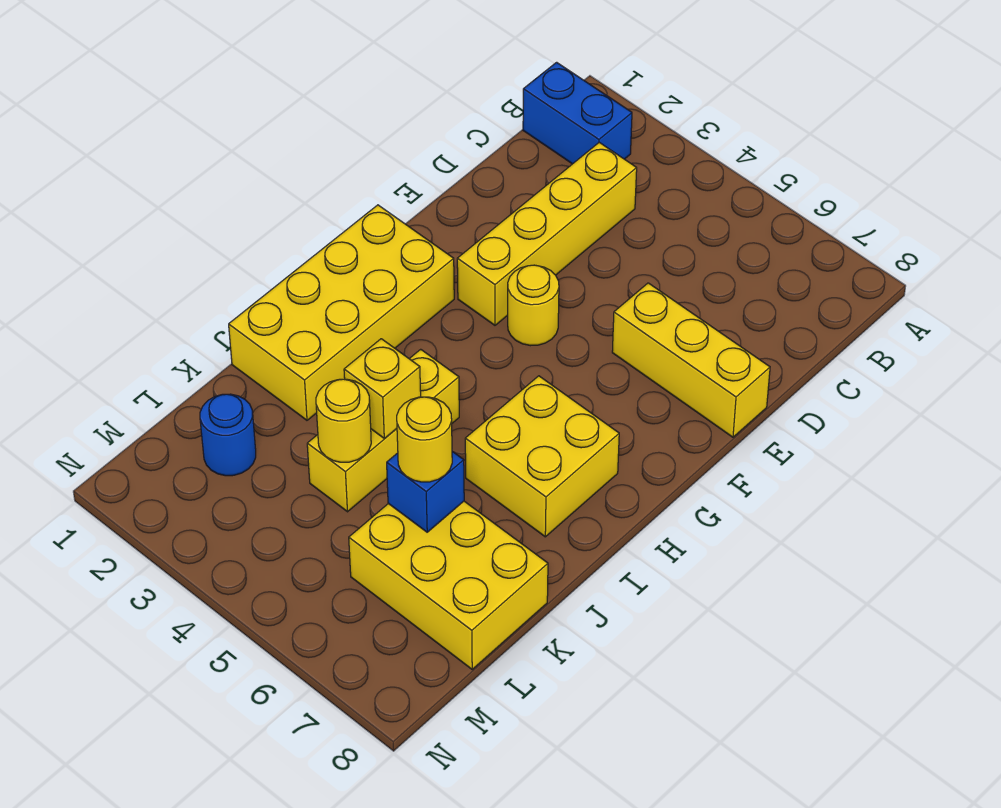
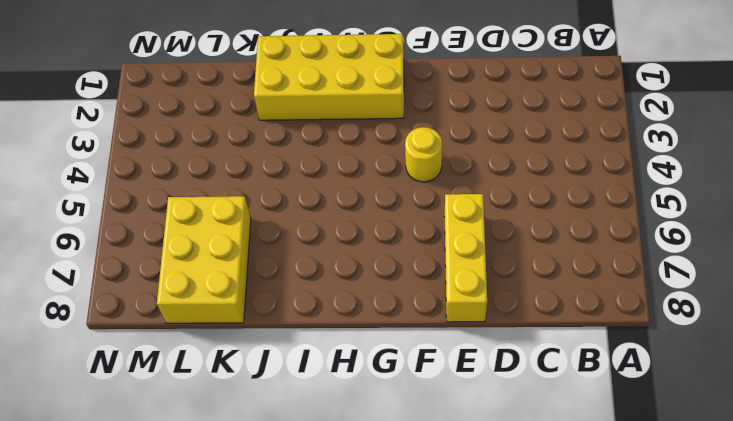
none -> blue 1x2 brick [523,62,632,164]
none -> yellow 1x4 brick [457,142,637,325]
none -> yellow 2x2 brick [465,376,619,537]

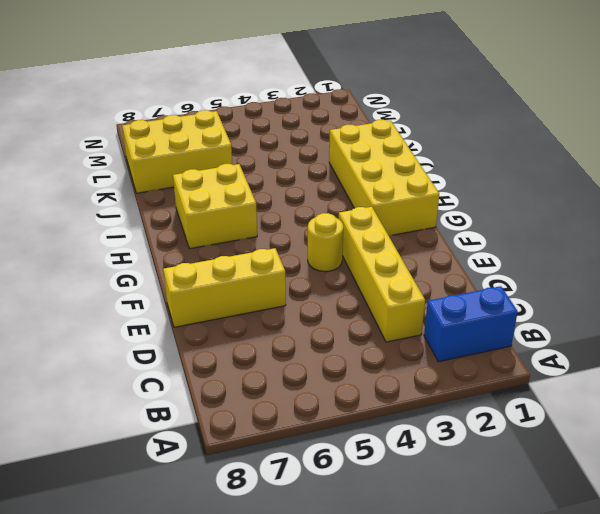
none -> yellow 1x3 brick [307,349,459,512]
none -> blue 1x1 round brick [200,394,256,476]
none -> yellow 1x1 brick [344,339,421,439]

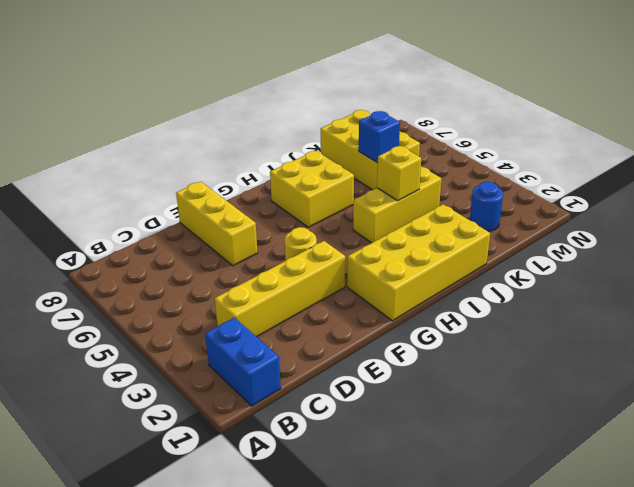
none -> yellow 1x1 round brick [316,379,371,462]
none -> yellow 1x1 round brick [397,397,452,482]

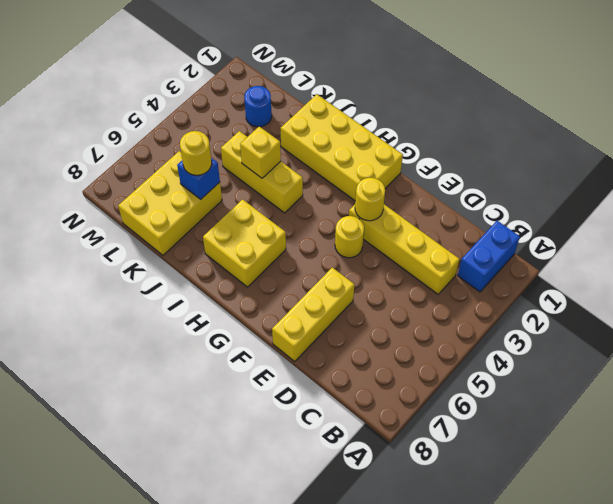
yellow 1x1 round brick [355,178,385,221] -> yellow 1x1 round brick moved to [316,379,371,462]

